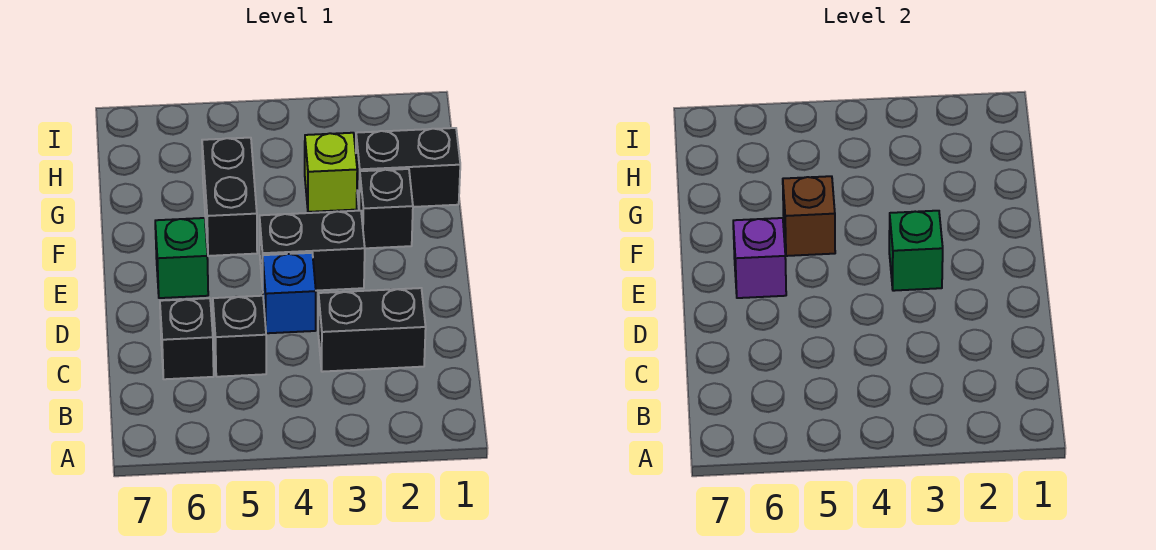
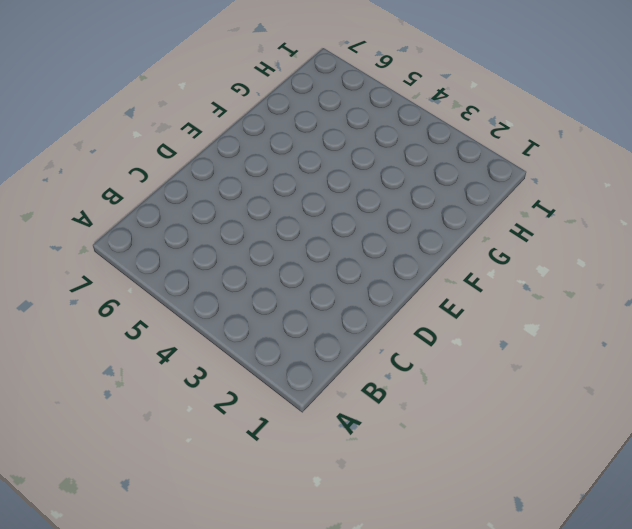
none -> black 1x2 brick [318,288,426,372]
none -> black 1x1 brick [213,296,266,377]
none -> black 1x1 brick [160,298,214,379]

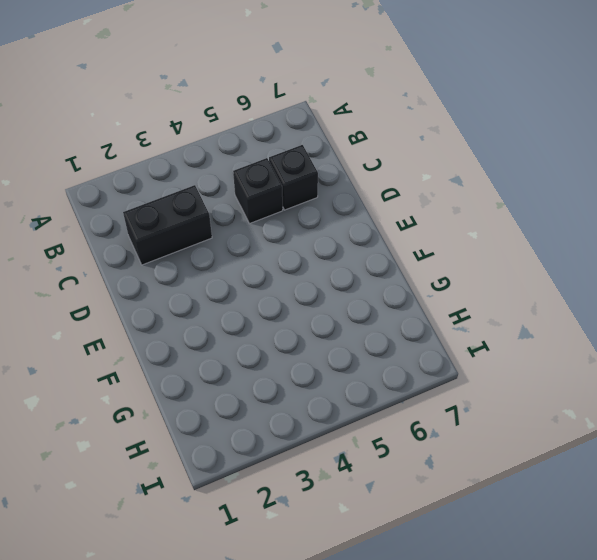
none -> blue 1x1 brick [263,253,316,333]
none -> black 1x2 brick [260,211,365,291]
none -> green 1x1 brick [155,218,208,298]

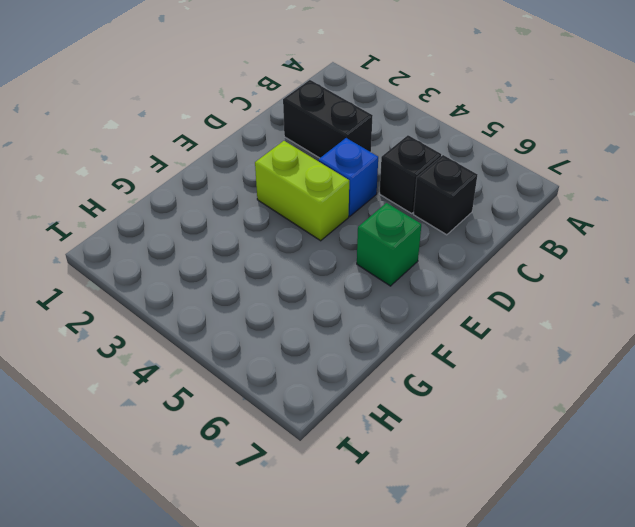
lime 1x2 brick [255,141,349,241] -> black 1x2 brick [260,211,365,291]
none -> black 1x1 brick [359,169,413,248]
none -> black 1x2 brick [202,138,257,256]
none -> black 1x2 brick [356,128,460,207]

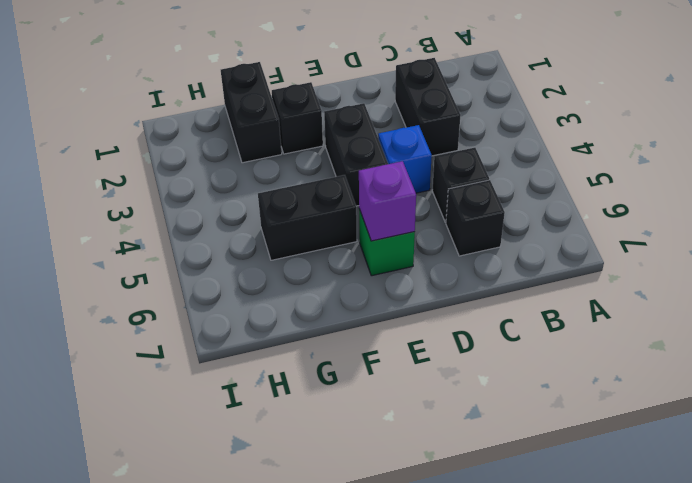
none -> lime 1x1 brick [305,133,357,212]
none -> green 1x1 brick [889,211,943,291]
none -> brown 1x1 brick [783,176,835,256]

